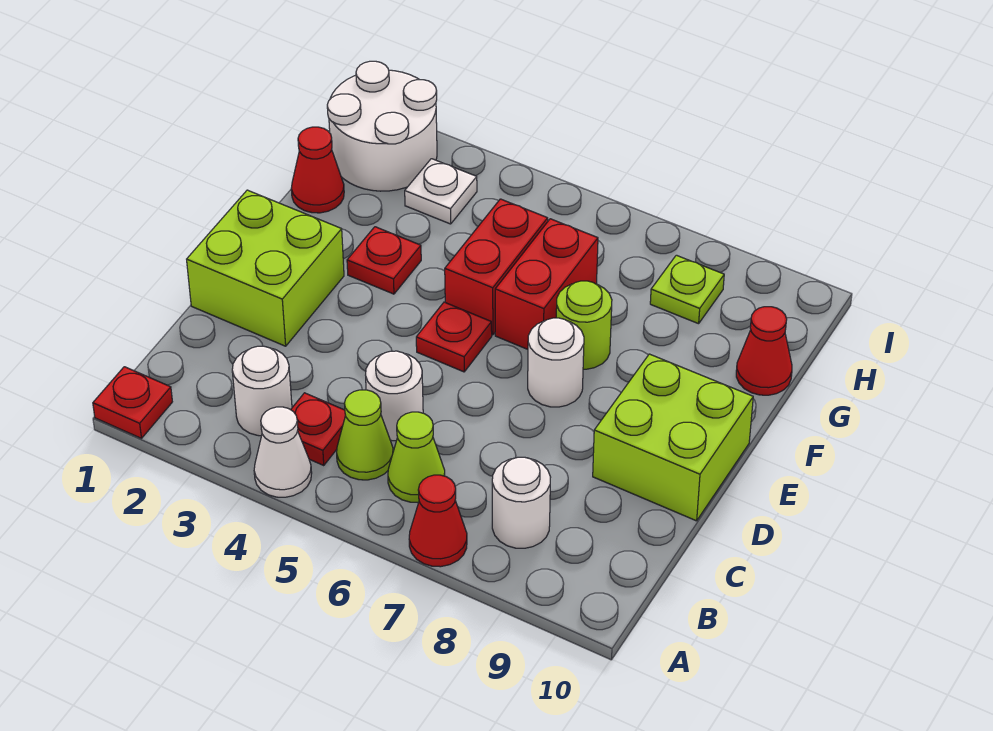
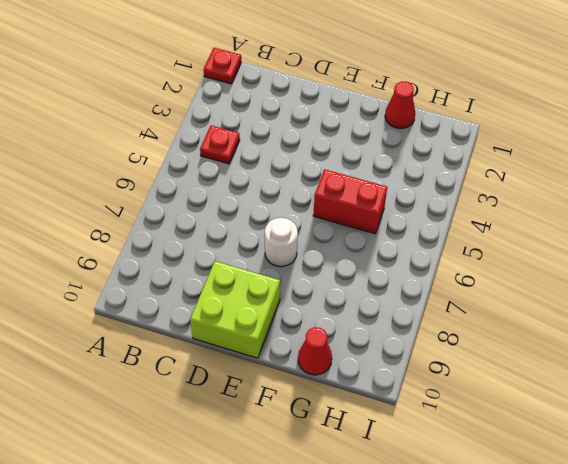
none -> white 1x1 cone [254,407,312,497]
none -> red 1x1 cone [409,475,467,567]
none -> white 1x1 round brick [232,346,292,436]

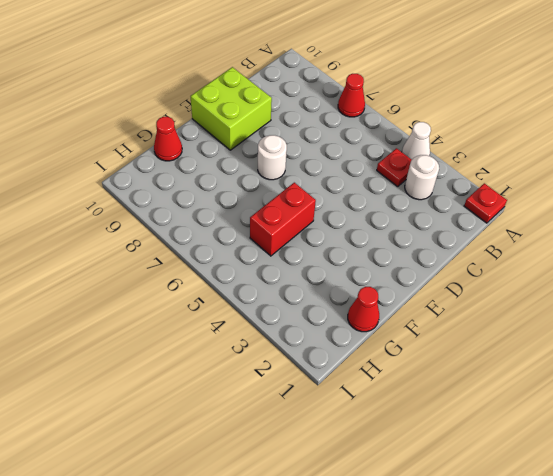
none -> lime 1x1 cone [337,390,393,480]
none -> lime 1x1 cone [388,412,445,503]
none -> white 1x1 round brick [492,457,550,548]

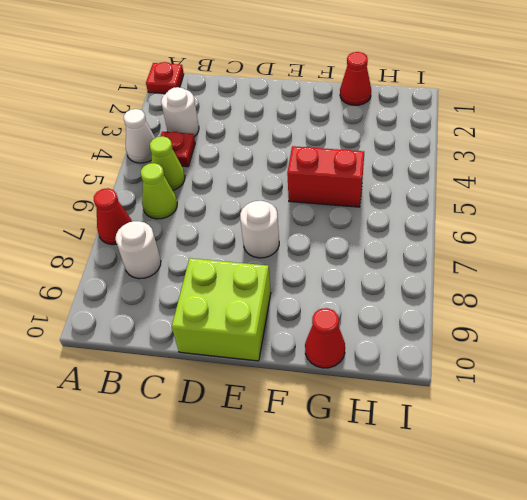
none -> white 1x1 round brick [366,351,423,441]
none -> lime 2x2 brick [187,190,344,346]
none -> red 1x1 plate [416,302,492,372]

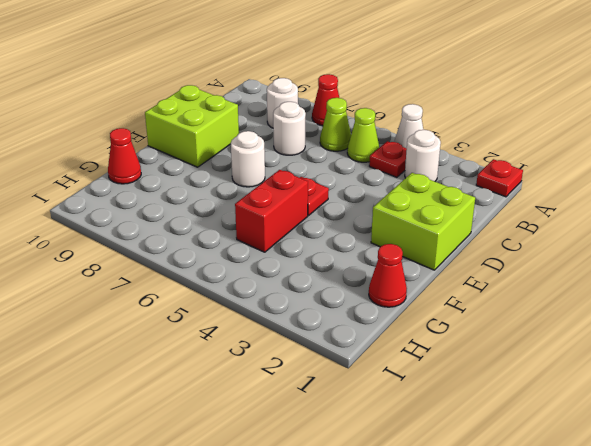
white 1x1 round brick [273,102,306,155] -> white 1x1 round brick moved to [366,351,423,441]
none -> red 1x1 plate [347,227,421,294]
none -> red 1x2 brick [495,219,598,349]
none -> lime 1x1 round brick [556,281,612,369]

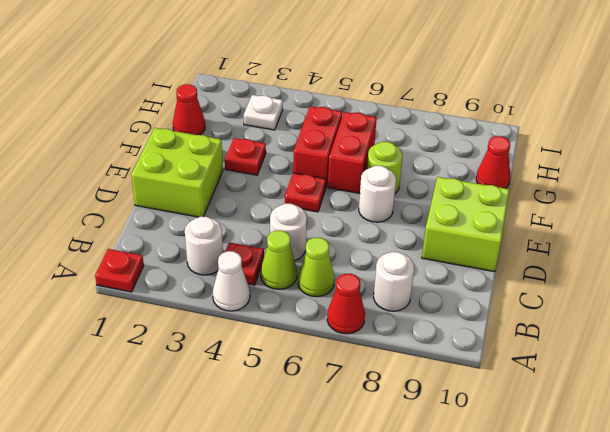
none -> white 2x2 round brick [327,61,437,191]
none -> lime 1x1 plate [650,255,724,324]

